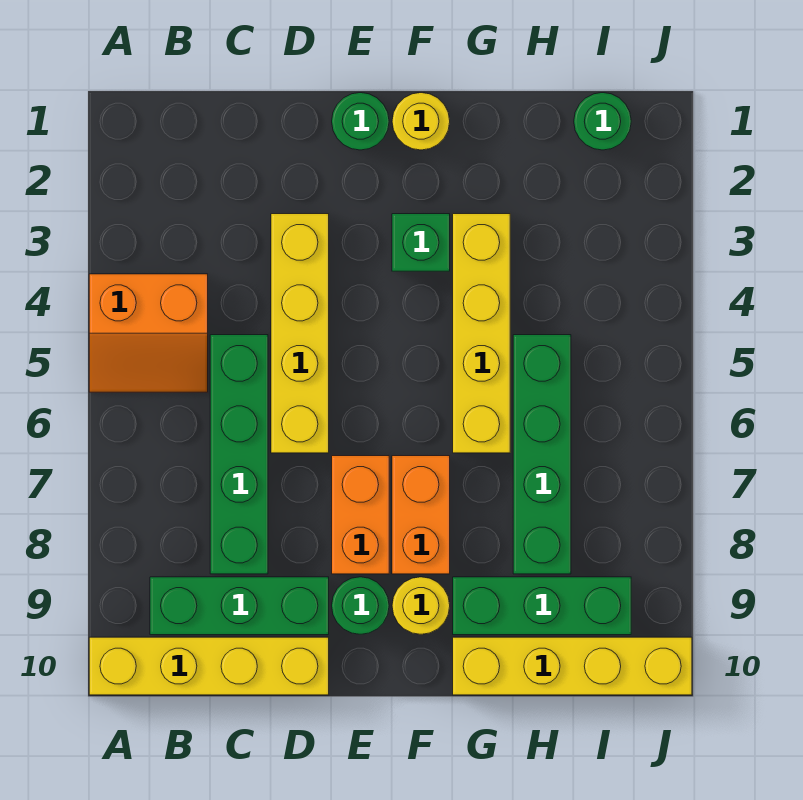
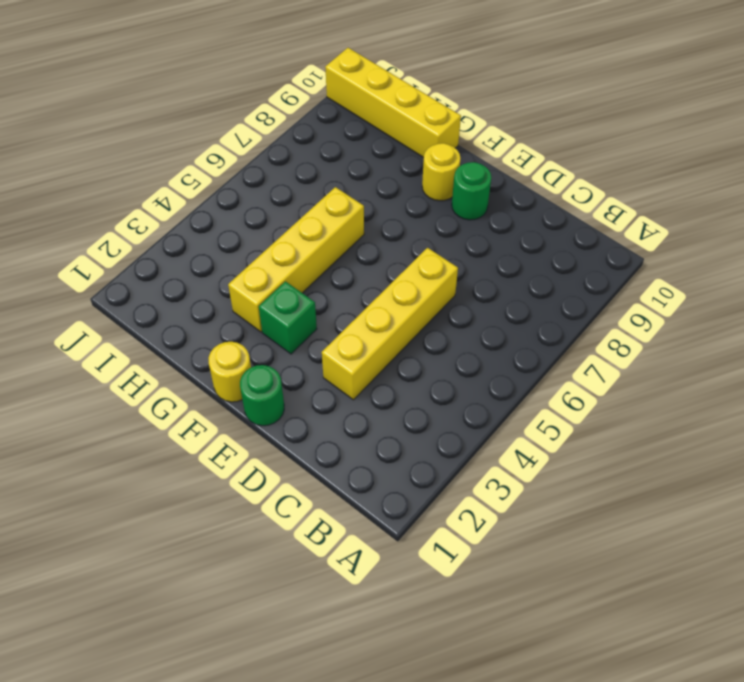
none -> orange 2x2 slope [89,274,208,392]
none -> yellow 1x4 brick [89,637,329,695]
none -> green 1x3 brick [150,577,329,635]

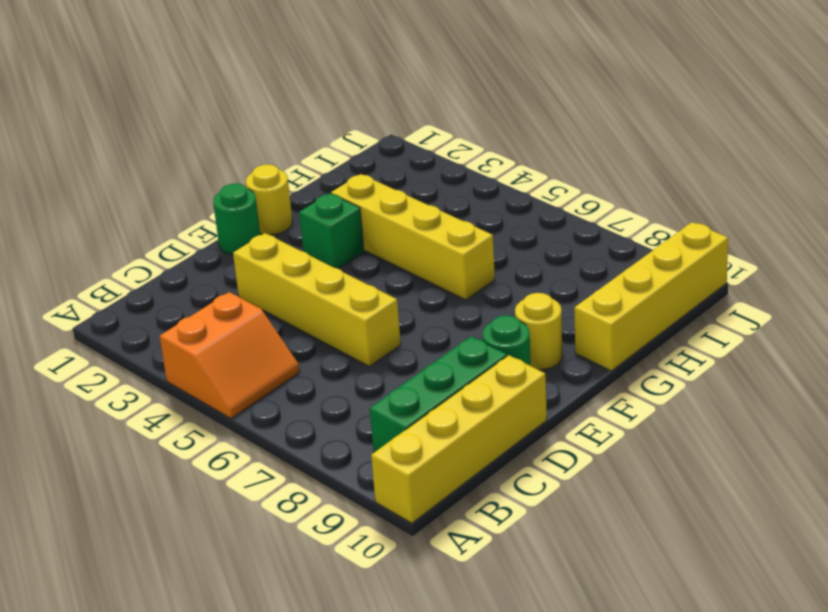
none -> green 1x4 brick [210,335,268,574]
none -> orange 1x2 brick [332,456,389,574]
none -> orange 1x2 brick [392,456,450,574]

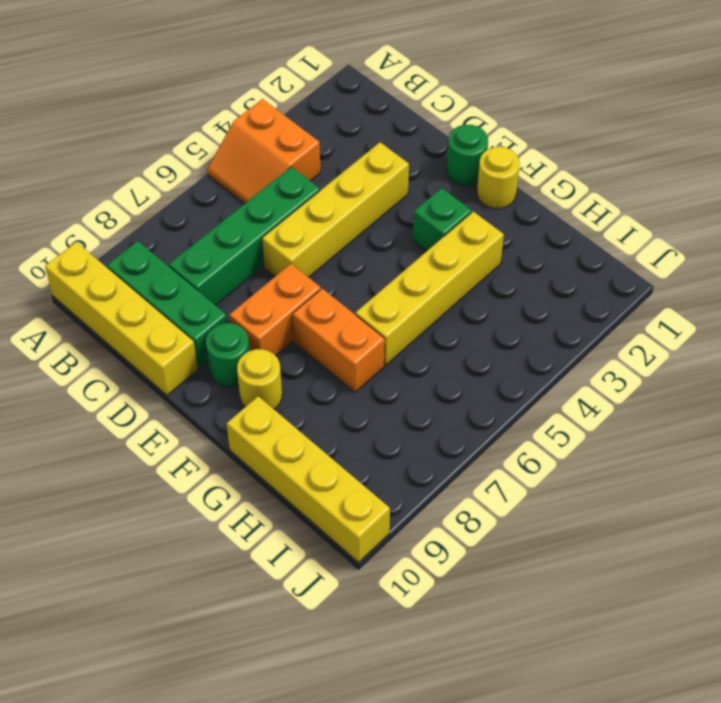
orange 1x2 brick [293,289,385,392] -> orange 1x2 brick turned to [392,456,450,574]
none -> green 1x3 brick [453,577,631,635]
none -> green 1x4 brick [513,335,571,574]
none -> green 1x1 round brick [574,93,631,150]

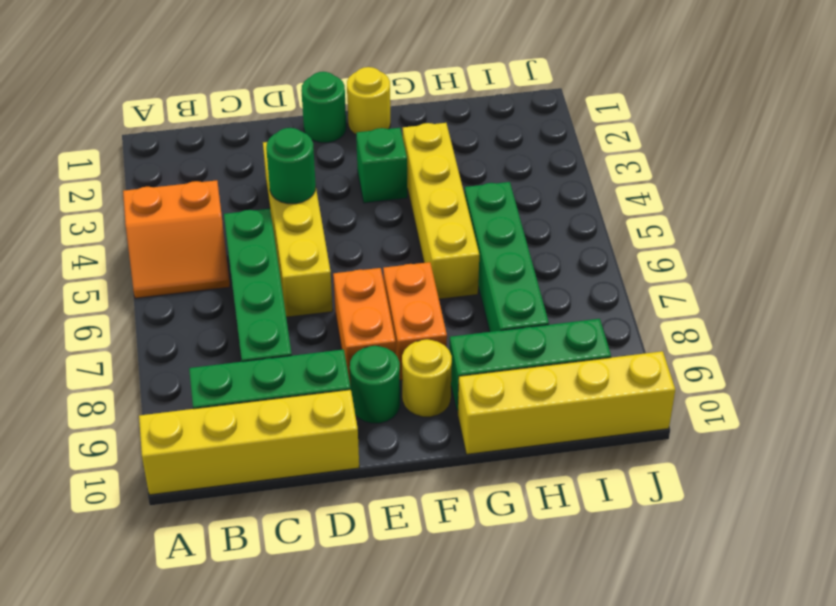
green 1x1 round brick [266,128,316,204] -> green 1x1 round brick moved to [574,93,631,150]

